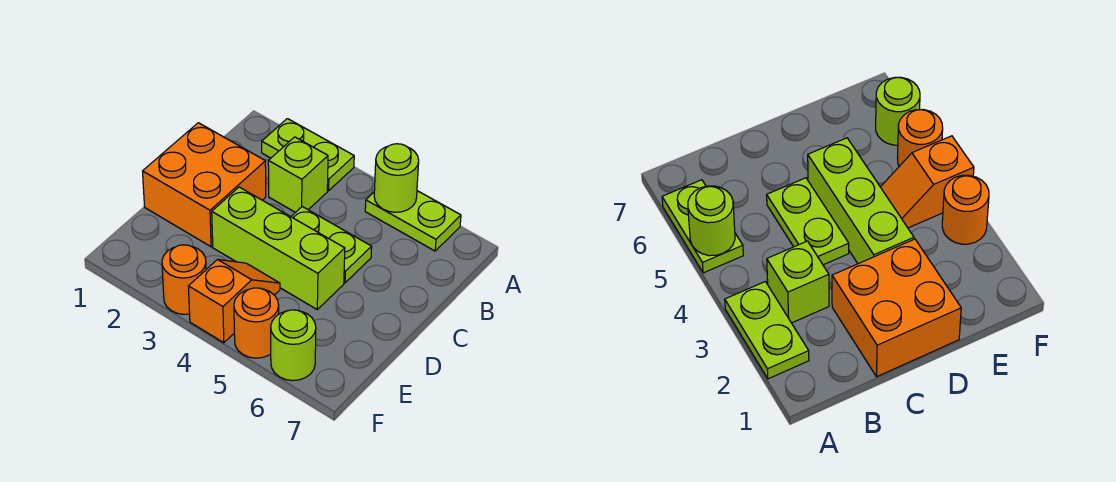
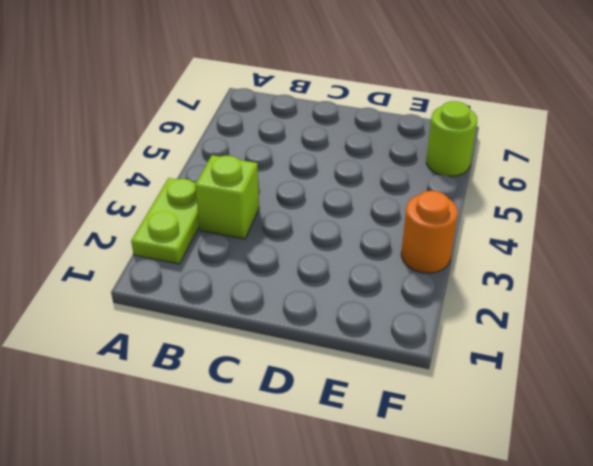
none -> lime 1x2 plate [365,191,461,251]
none -> orange 2x2 brick [143,123,266,247]

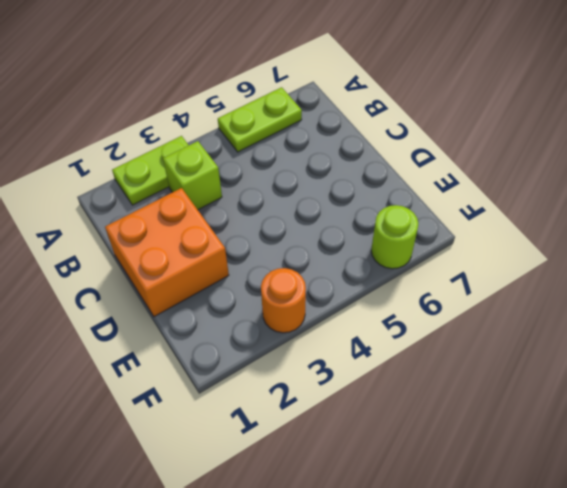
none -> lime 1x2 plate [291,207,372,283]
none -> lime 1x3 brick [212,187,345,309]

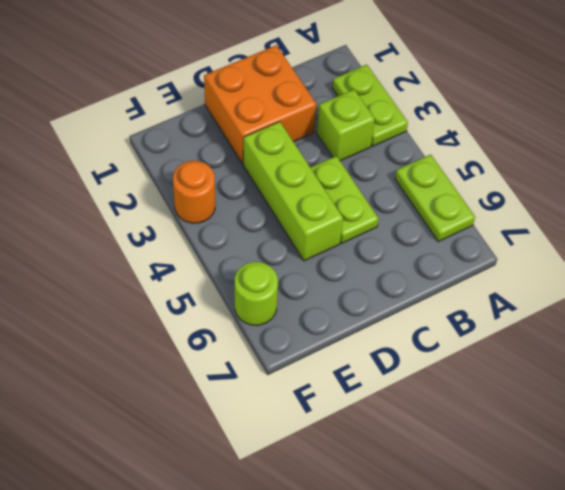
none -> orange 1x2 slope [189,259,280,343]
none -> orange 1x1 round brick [234,288,279,358]

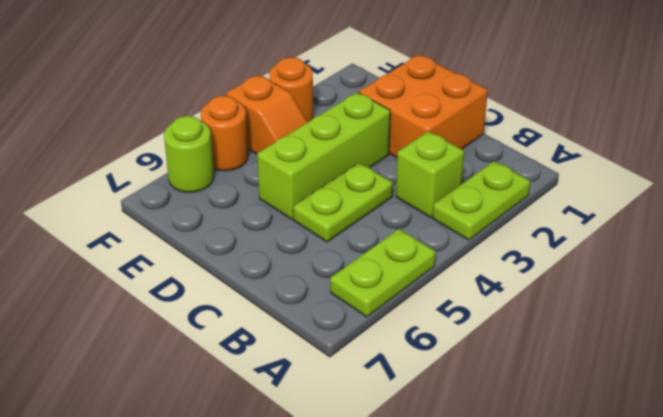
none -> lime 1x1 round brick [374,144,419,212]

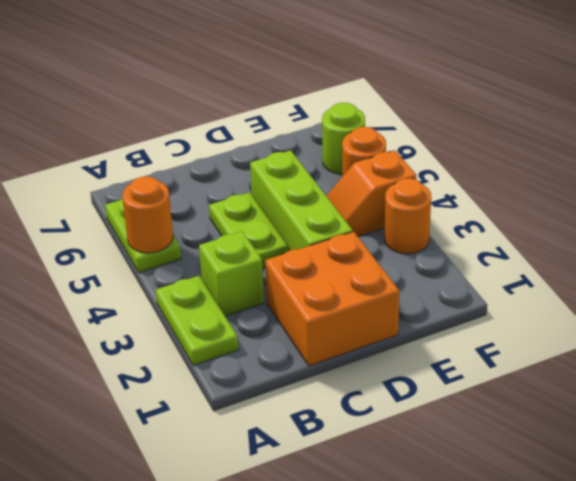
orange 1x1 round brick [122,177,173,253] -> lime 1x1 round brick [374,144,419,212]

